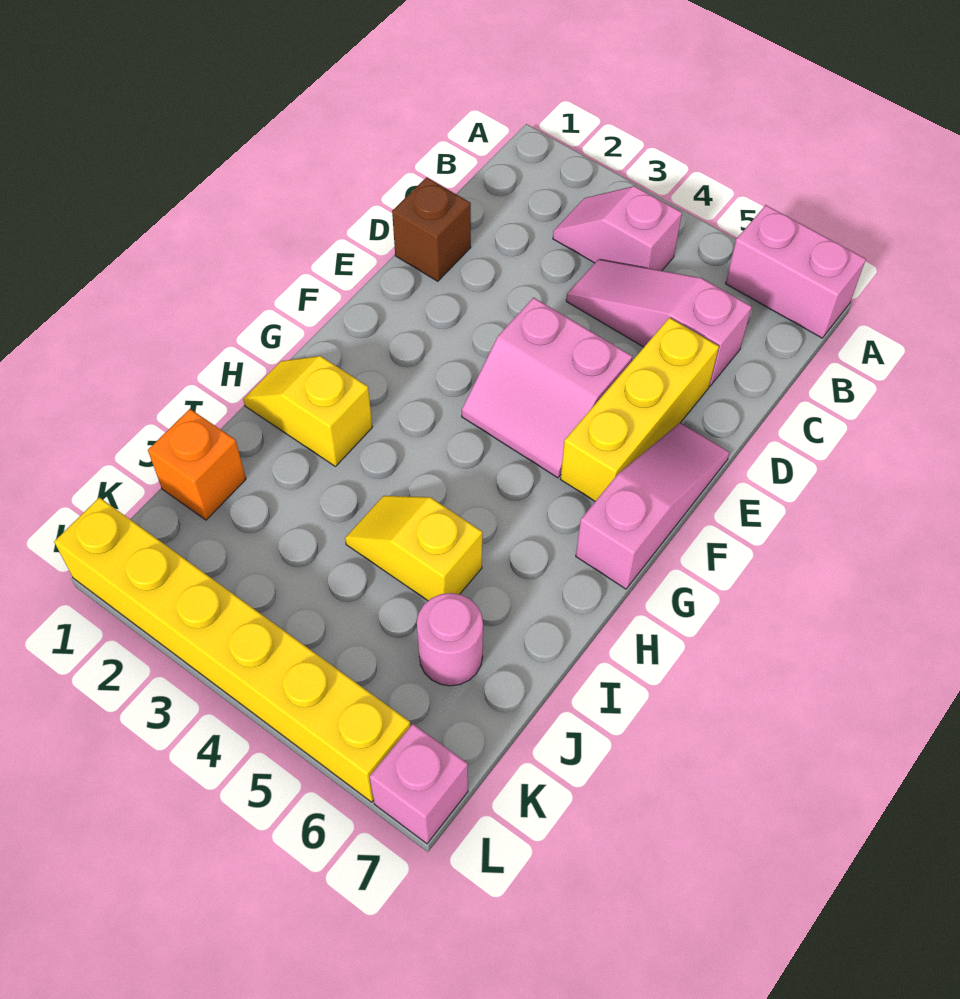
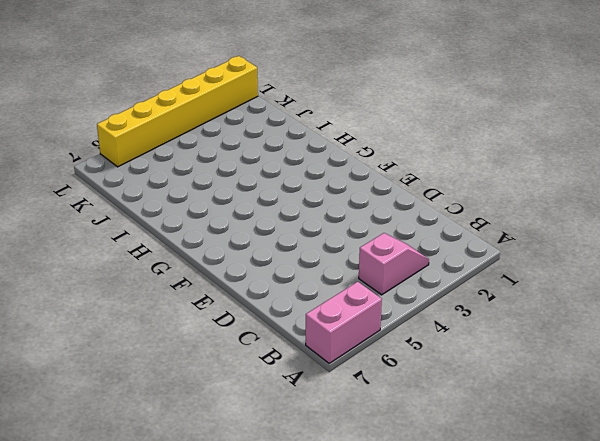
none -> pink 1x3 slope [566,259,752,386]
none -> brown 1x1 brick [392,177,471,281]
none -> yellow 1x3 brick [561,318,719,501]

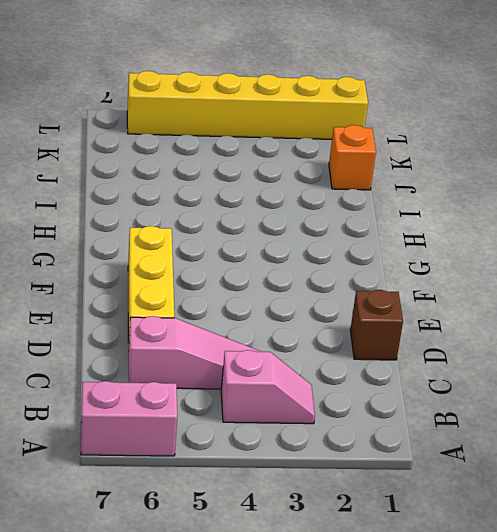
none -> pink 2x2 slope [462,298,632,478]
none -> pink 1x3 slope [576,423,730,589]
none -> yellow 1x2 slope [243,356,372,466]

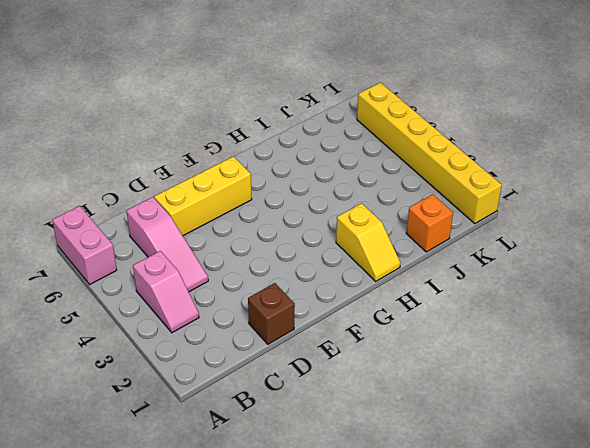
none -> pink 2x2 slope [462,298,632,478]
none -> pink 1x3 slope [576,423,730,589]
none -> yellow 1x2 slope [345,496,482,601]

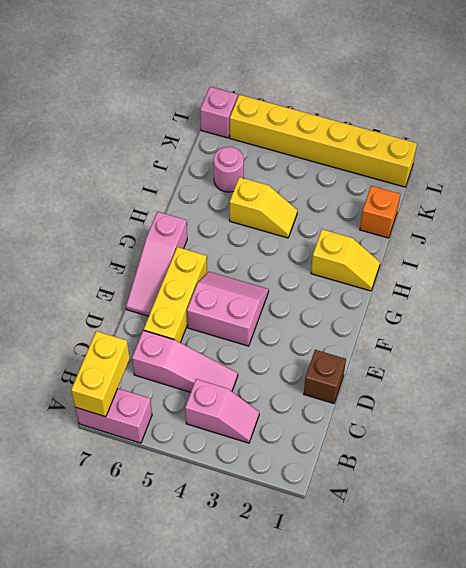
yellow 1x2 brick [71,331,130,417] -> none

